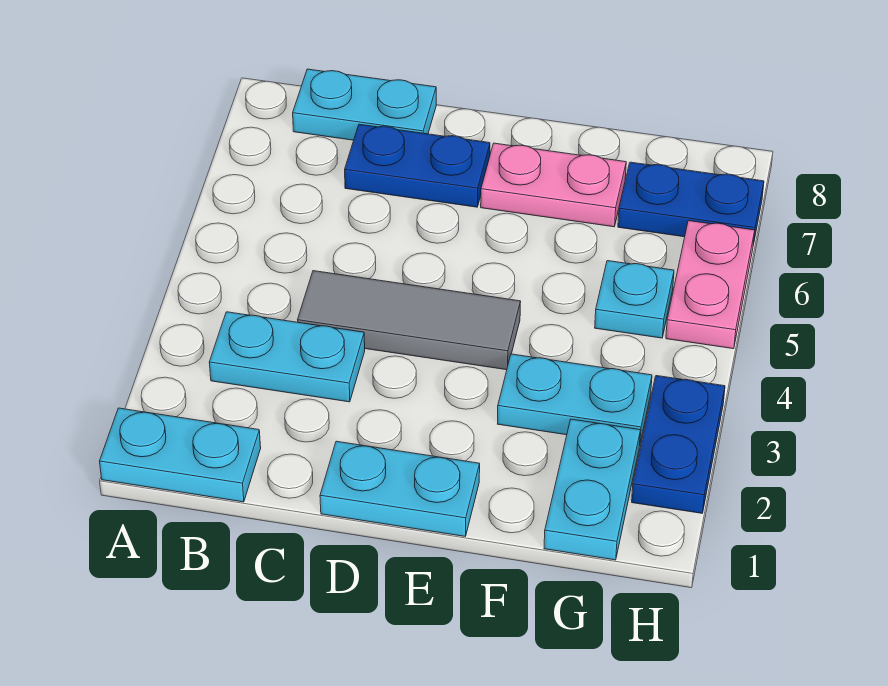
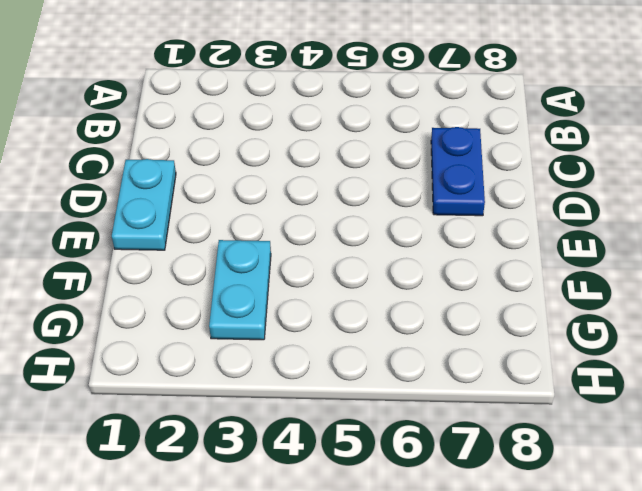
none -> cyan 1x2 plate [100,408,261,502]
none -> cyan 1x2 plate [209,312,365,402]
none -> cyan 1x2 plate [293,69,436,140]

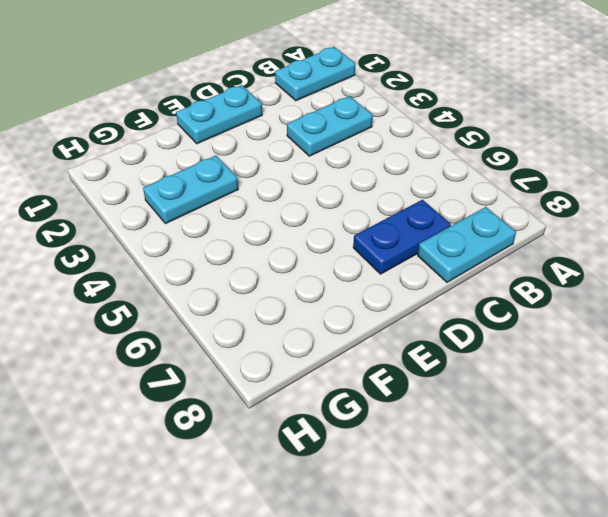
none -> grey 1x3 tile [298,271,521,370]
none -> pink 1x2 plate [481,143,626,227]
none -> cyan 1x2 plate [544,419,640,560]

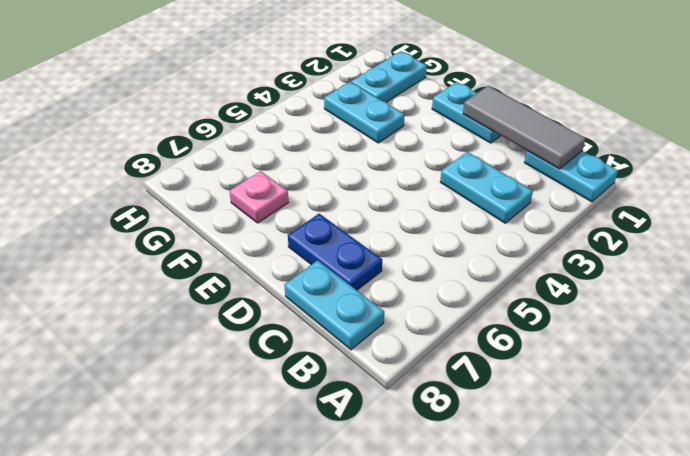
grey 1x3 tile [463,86,586,169] -> grey 1x3 tile moved to [298,271,521,370]
pink 1x1 plate [230,171,289,223] -> pink 1x2 plate [481,143,626,227]
none -> cyan 1x1 plate [595,261,674,338]
none -> blue 1x2 plate [618,162,764,244]
none -> blue 1x2 plate [632,376,725,513]

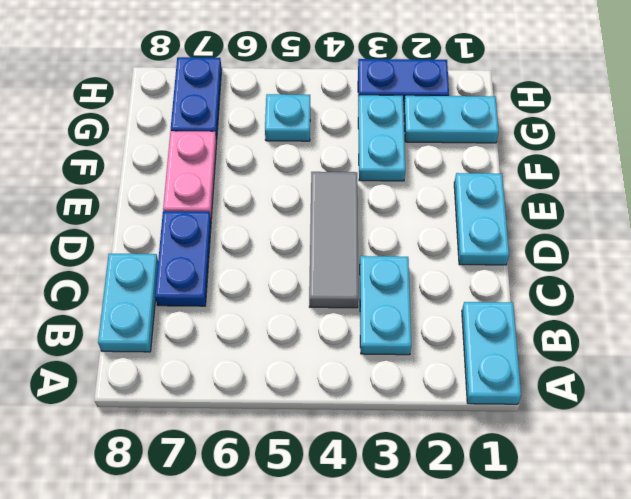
none -> pink 1x2 plate [666,221,755,349]

